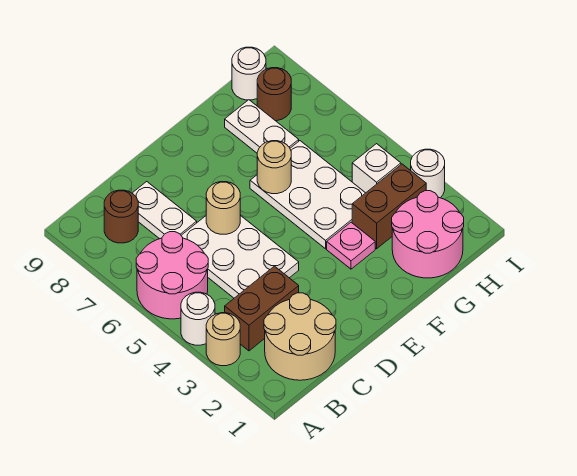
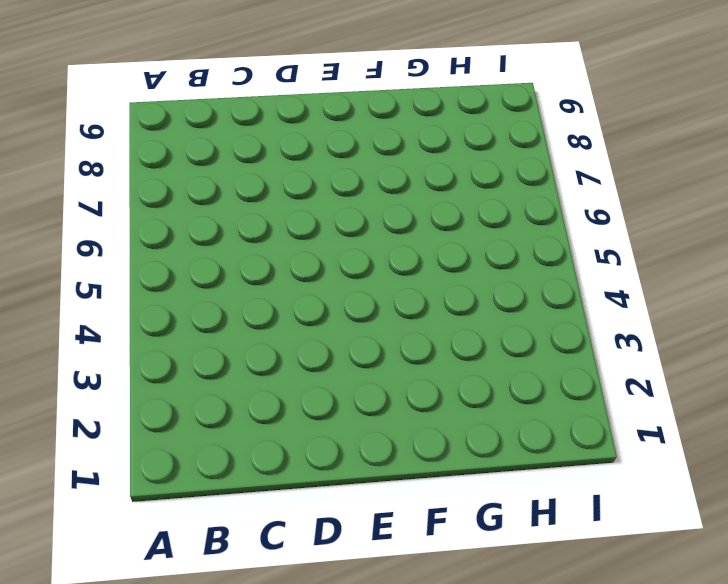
none -> tan 1x1 round brick [206,313,240,366]
none -> white 1x1 round brick [181,292,215,345]
none -> pink 2x2 round brick [136,232,208,319]

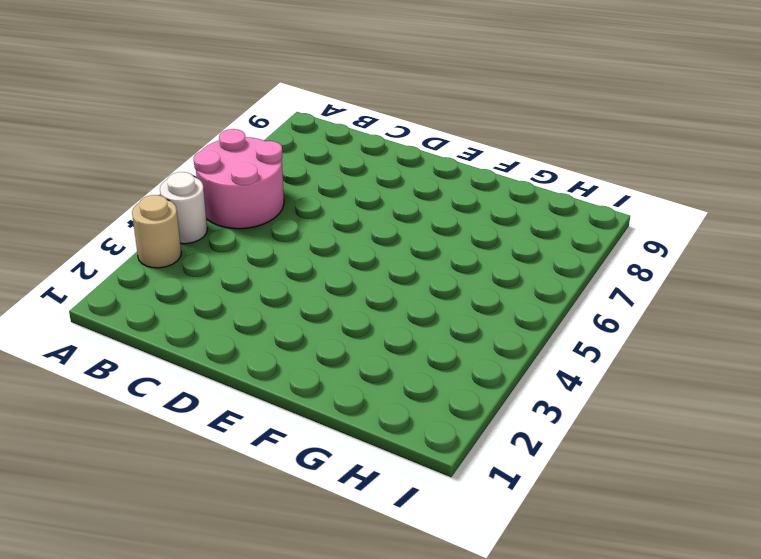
none -> tan 2x2 round brick [264,293,336,380]
none -> brown 1x2 brick [225,266,299,351]
none -> brown 1x1 round brick [104,190,138,243]

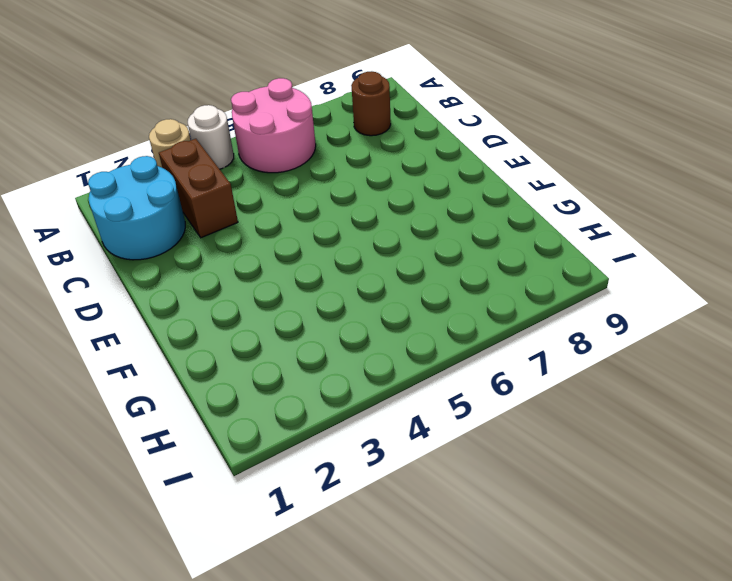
cyan 2x2 round brick [88,156,185,260] -> tan 2x2 round brick [264,293,336,380]
none -> white 2x3 plate [181,215,299,298]
none -> white 1x2 plate [132,182,197,239]
none -> pink 1x1 plate [327,222,375,269]

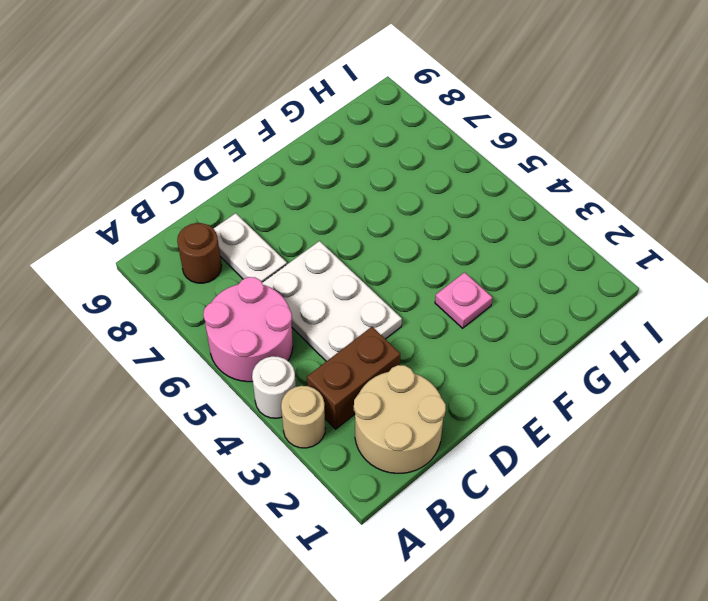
none -> white 2x3 plate [250,141,365,249]
none -> pink 2x2 round brick [392,191,464,278]
none -> brown 1x2 brick [352,164,426,249]

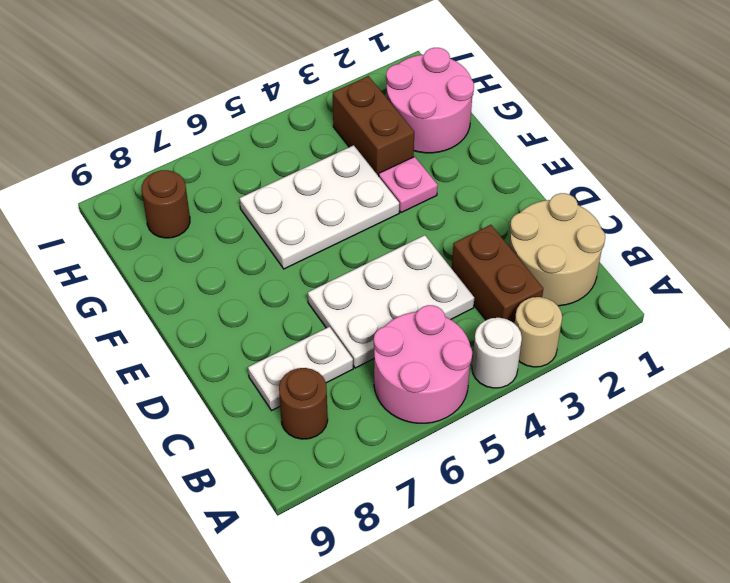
none -> white 1x2 plate [225,100,299,153]
none -> white 1x1 brick [352,144,401,193]
none -> white 1x1 round brick [232,47,266,100]

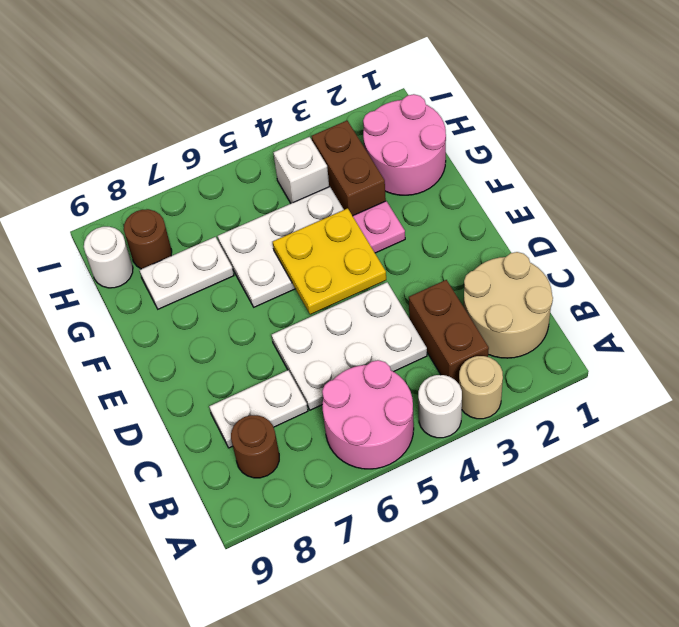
yellow 2x2 plate [273,208,386,314] -> none
none -> white 1x1 round brick [411,149,445,198]
none -> tan 1x1 round brick [206,182,240,234]
none -> tan 1x1 round brick [257,141,291,194]

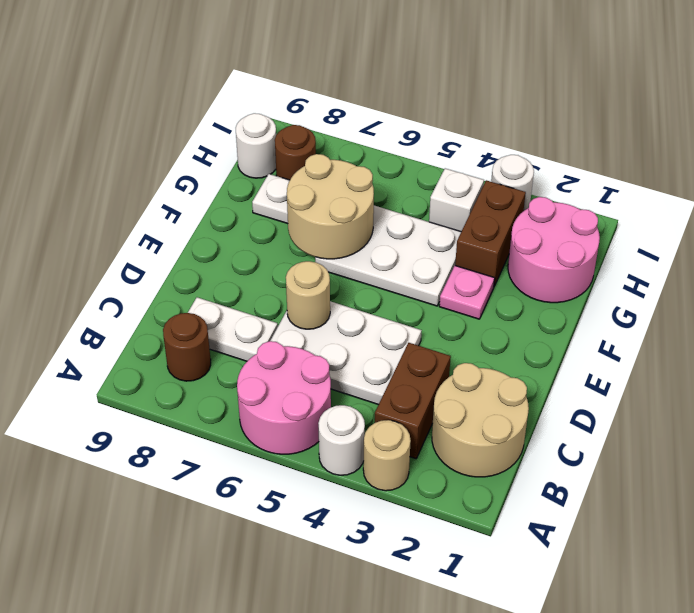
tan 2x2 round brick [287,154,374,259] -> tan 1x1 round brick [257,141,291,194]

